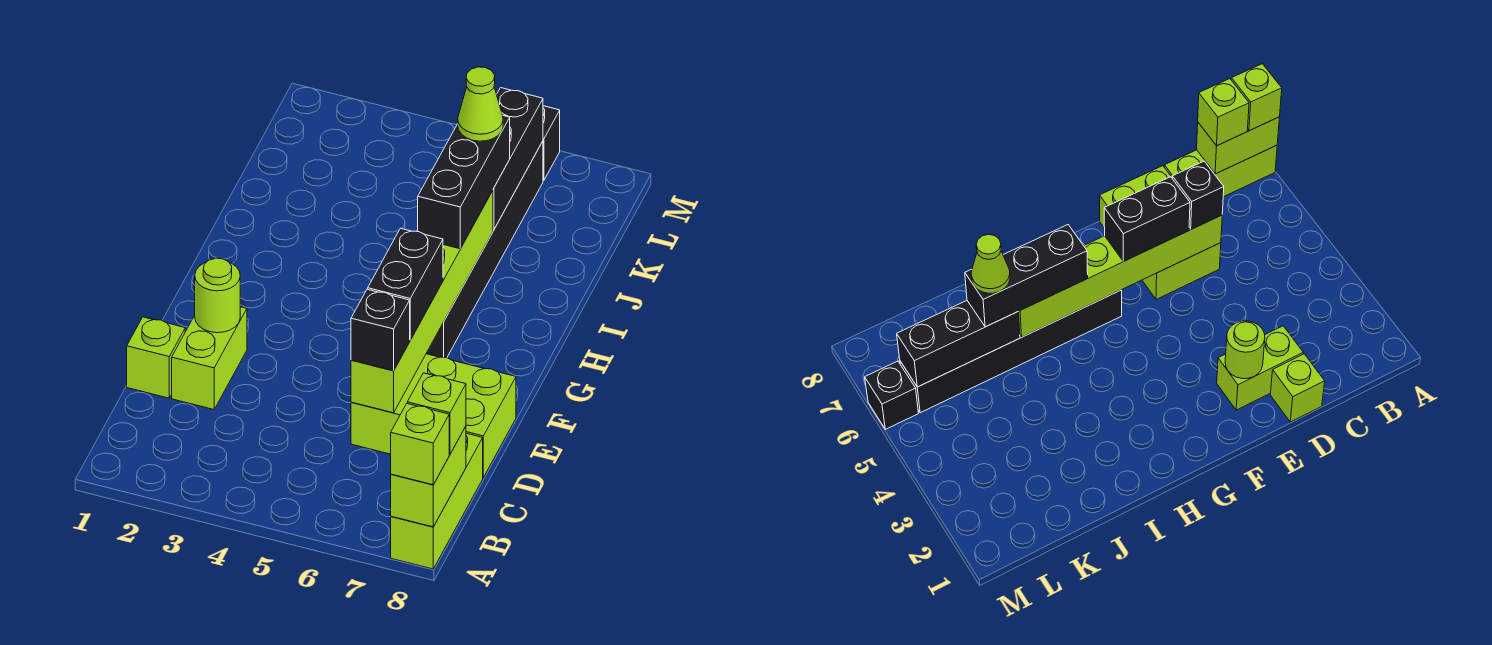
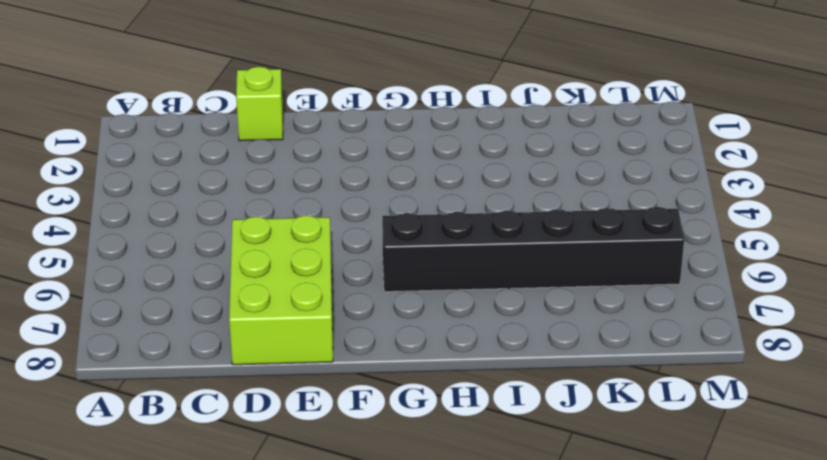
none -> lime 1x3 brick [391,433,483,569]
none -> lime 1x2 brick [172,307,247,410]
none -> black 1x1 brick [543,106,560,181]

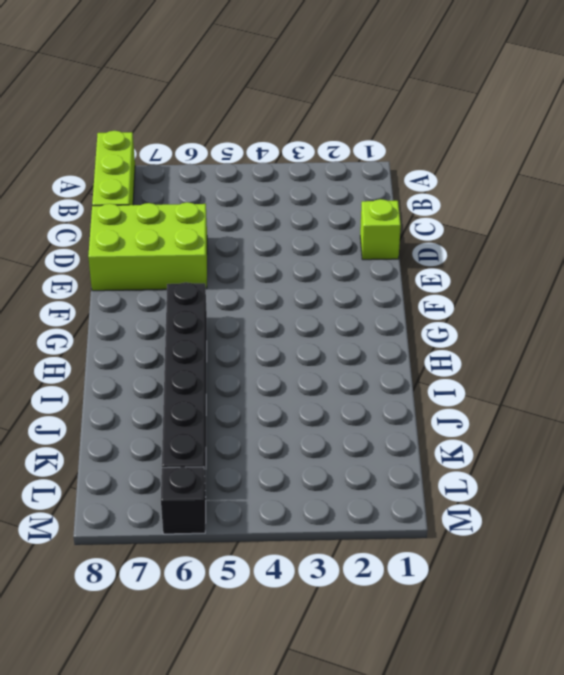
none -> lime 1x2 brick [172,307,247,410]
none -> lime 1x2 brick [391,426,466,527]
none -> lime 1x6 brick [351,191,493,413]

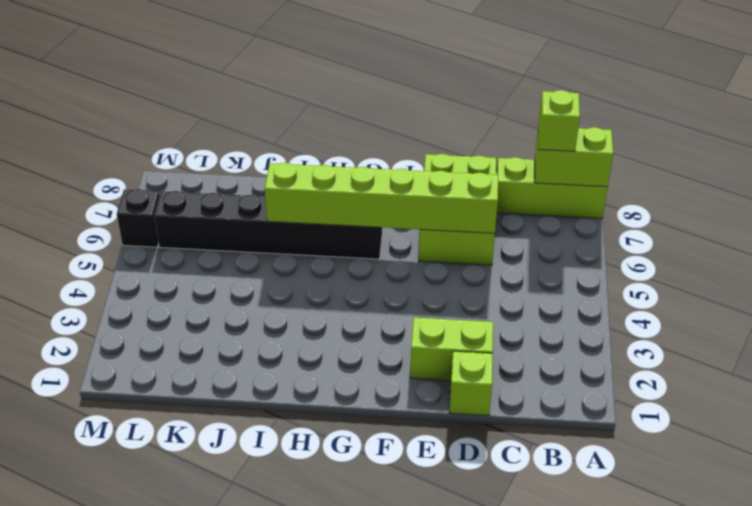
none -> lime 1x1 round brick [195,258,240,333]
none -> black 1x3 brick [493,88,543,230]
none -> lime 1x1 brick [391,404,449,485]

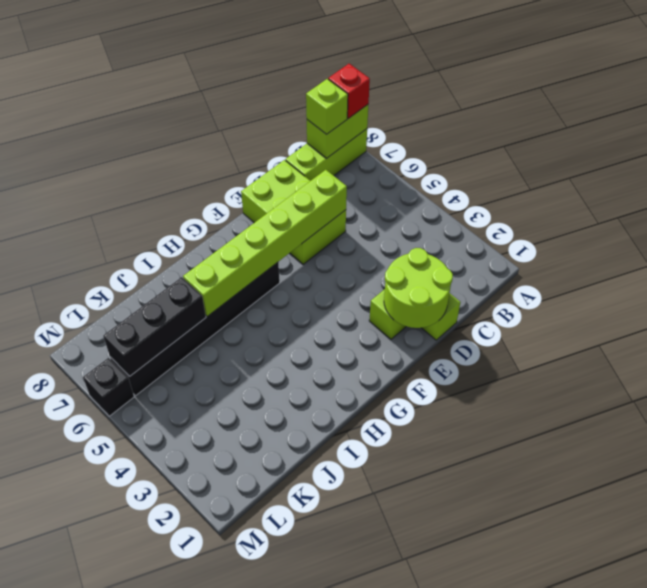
red 1x1 brick [328,64,370,118] -> lime 1x1 brick [391,404,449,485]
lime 2x2 round brick [384,248,453,328] -> lime 1x1 round brick [195,258,240,333]
none -> black 1x1 brick [351,289,410,371]
none -> black 1x2 brick [368,228,443,340]
none -> black 1x3 brick [418,116,510,249]

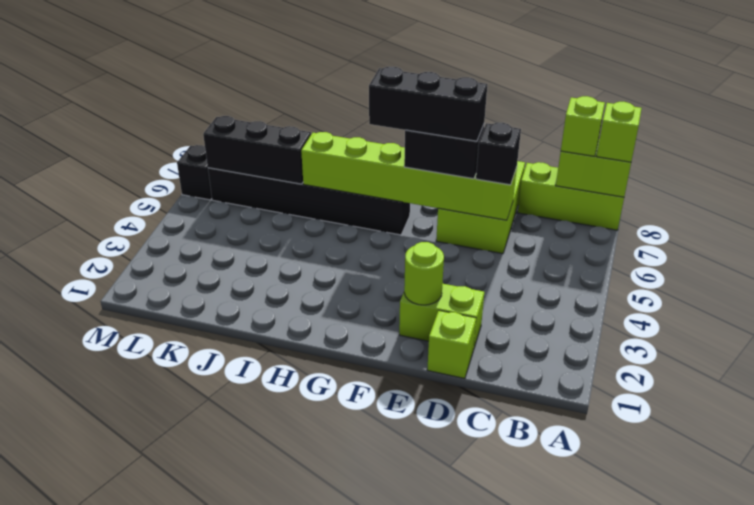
black 1x3 brick [369,67,487,141] -> black 1x3 brick moved to [418,116,510,249]
none -> lime 1x1 cone [458,67,503,141]

